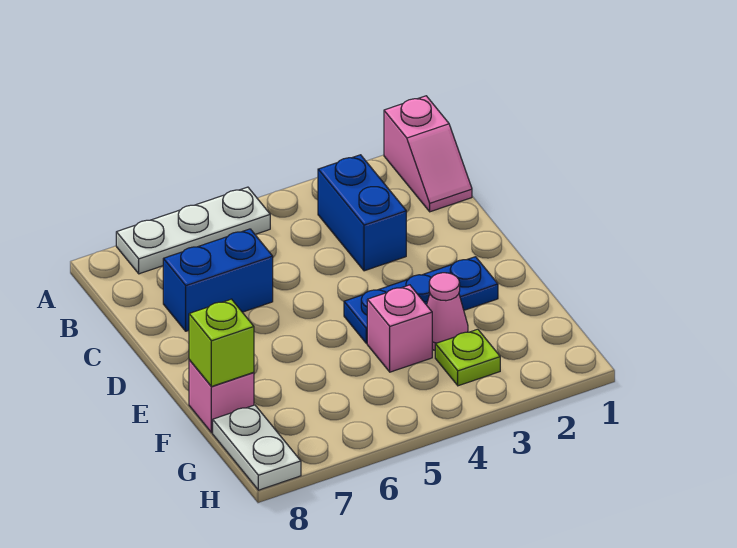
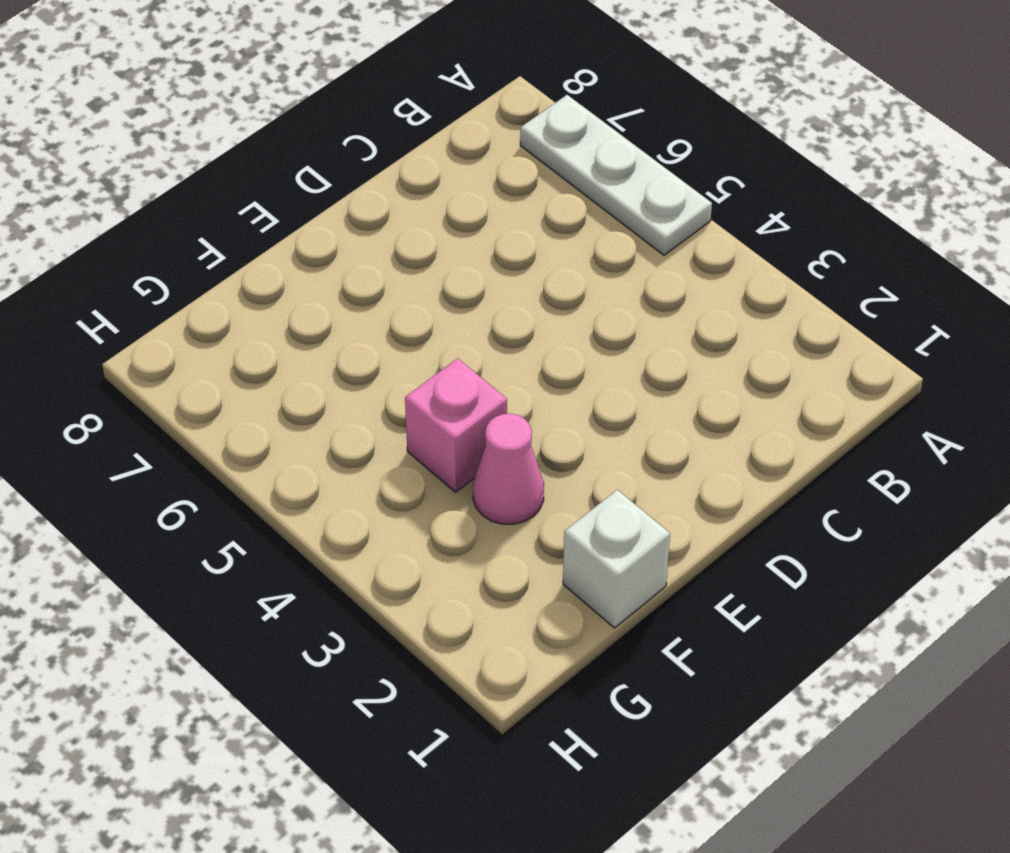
white 1x1 brick [563,490,670,628] -> none
none -> pink 1x2 slope [384,96,472,212]
none -> blue 1x2 brick [318,155,406,271]

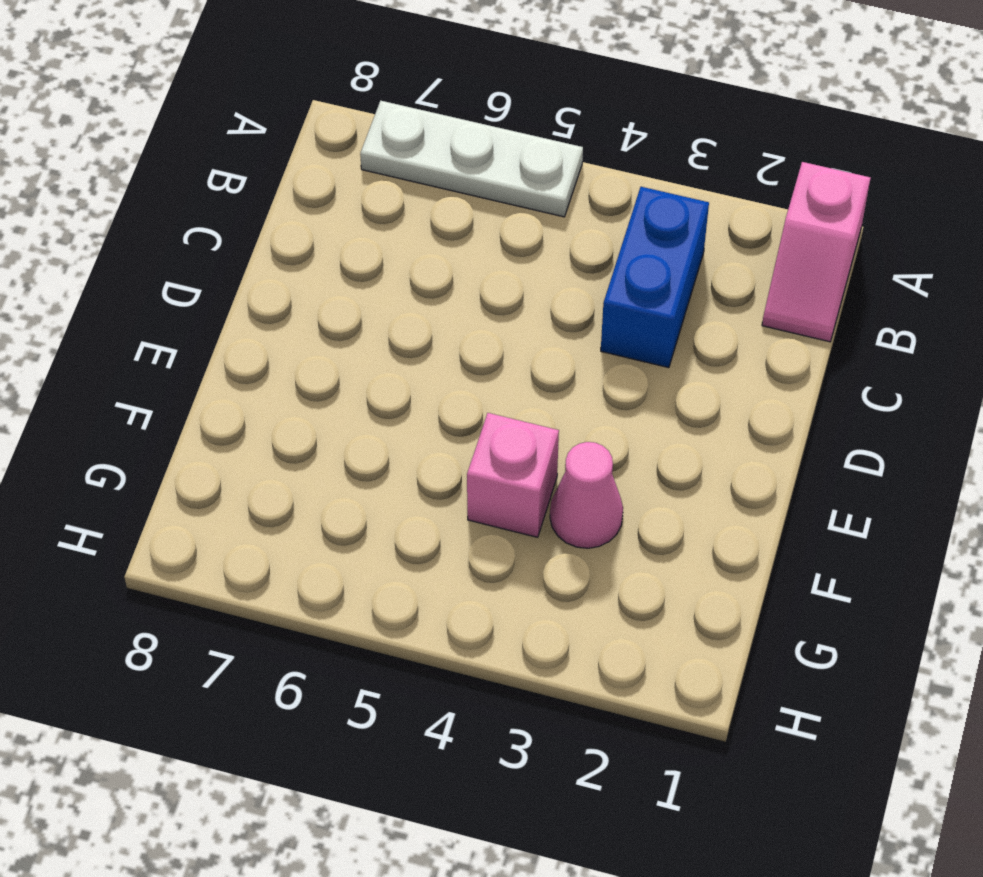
none -> blue 1x2 brick [163,229,273,331]
none -> blue 1x3 plate [344,257,498,343]

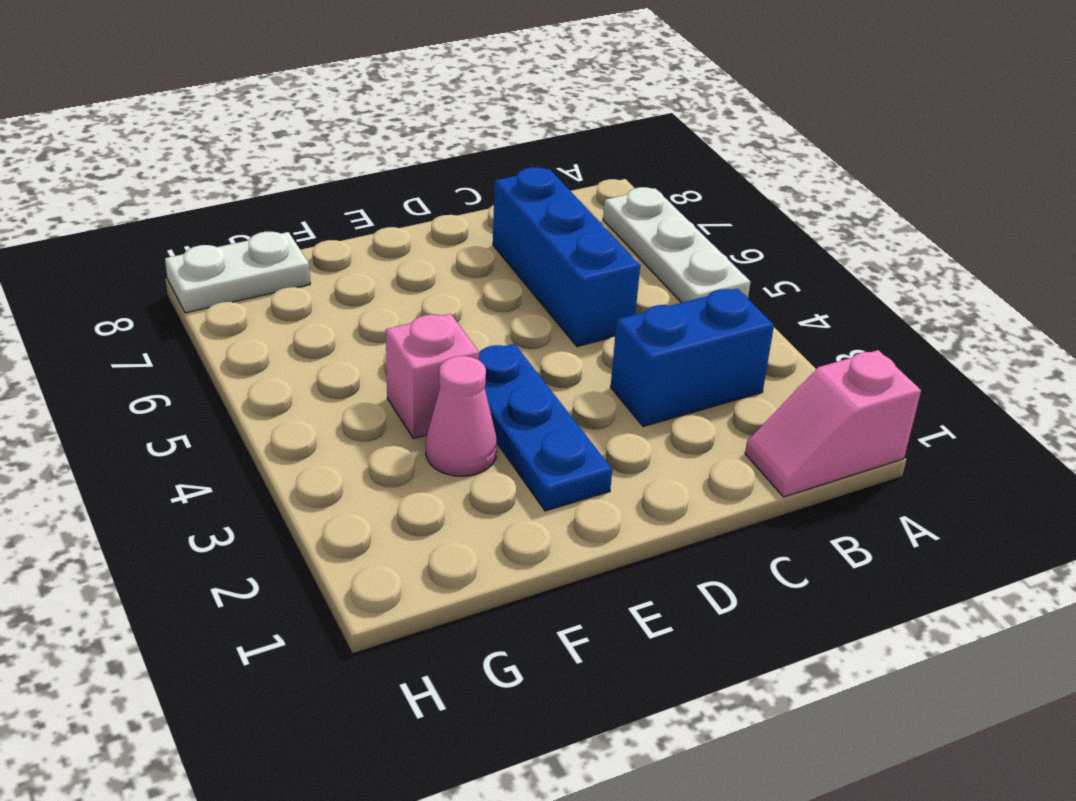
blue 1x3 brick [493,167,640,347] -> blue 1x2 brick [163,229,273,331]
none -> pink 1x1 brick [189,360,254,433]
none -> lime 1x1 plate [435,329,500,386]

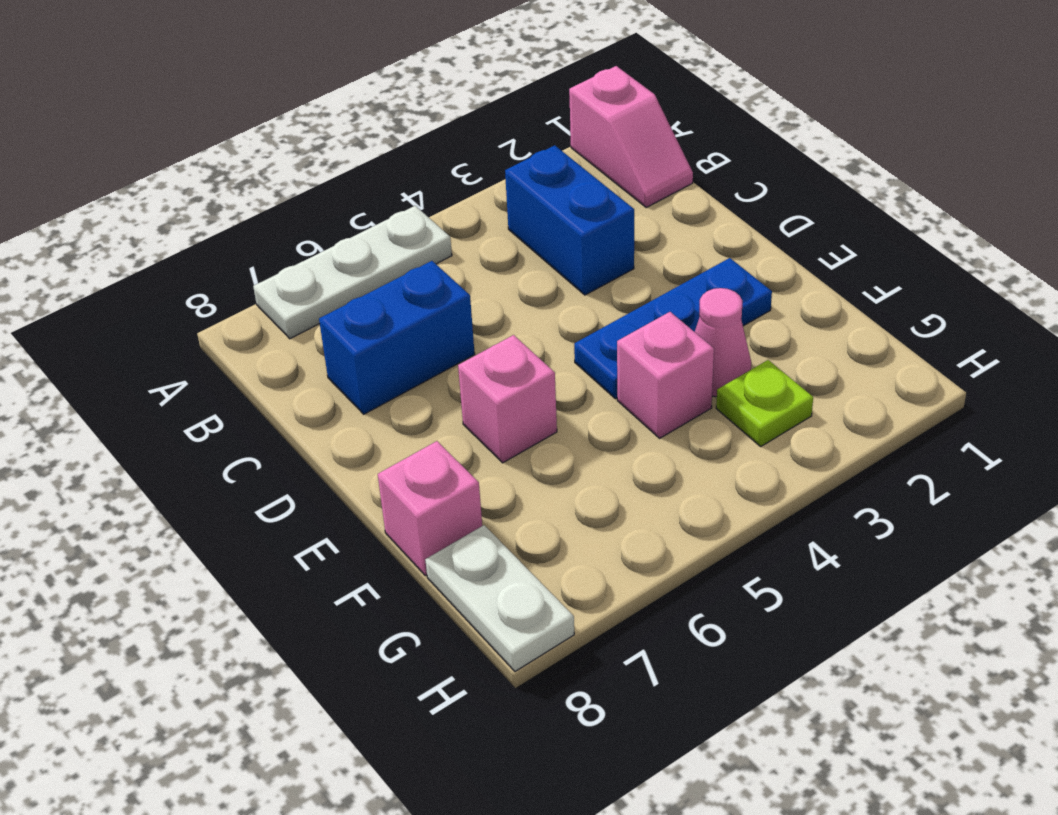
pink 1x1 brick [458,335,557,463] -> none
none -> lime 1x1 brick [189,299,254,387]

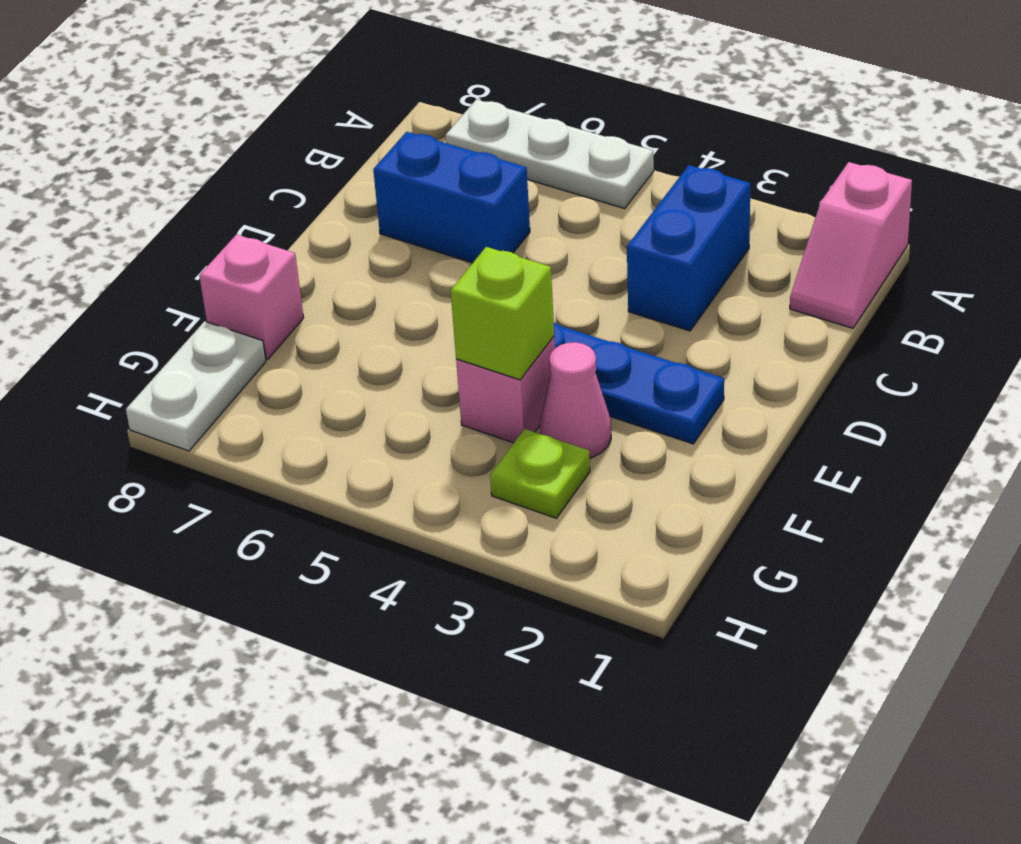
lime 1x1 brick [451,247,554,380] -> lime 1x1 brick moved to [189,299,254,387]

